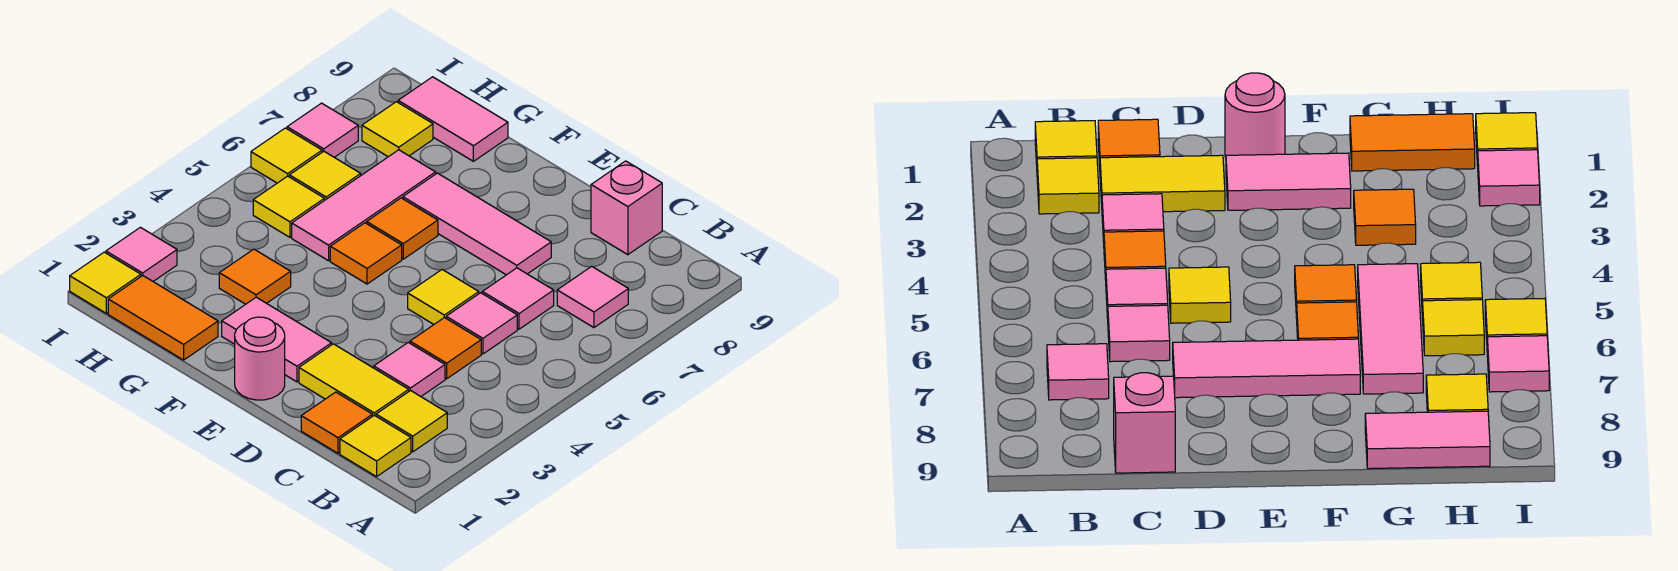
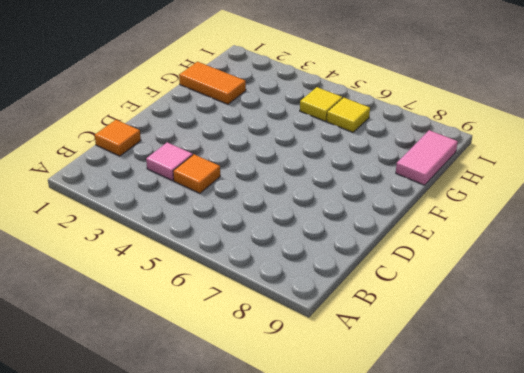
orange 1x2 tile [179,62,246,104] -> orange 1x2 tile turned to [108,276,218,360]
none -> yellow 1x1 tile [340,415,411,477]
none -> yellow 1x1 tile [376,391,447,452]
none -> pink 1x1 tile [557,266,628,328]

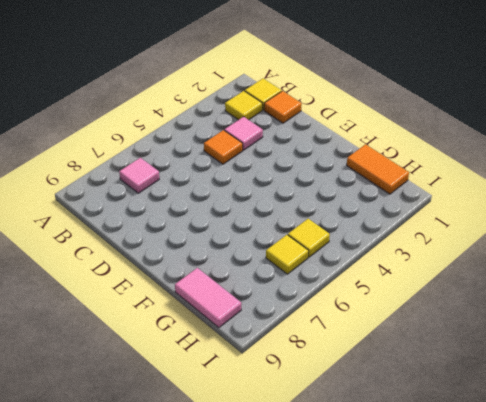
none -> yellow 1x2 tile [299,344,409,416]
none -> pink 1x1 tile [446,293,517,354]
none -> pink 1x1 tile [482,268,554,329]

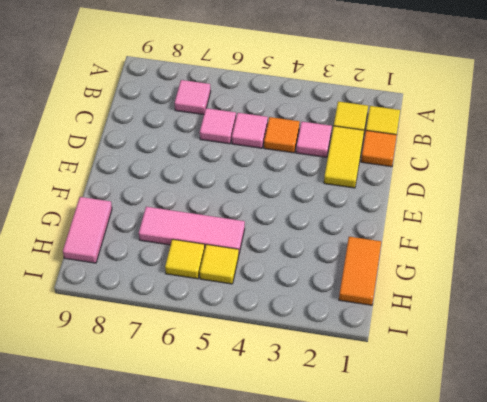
none -> pink 1x1 brick [591,161,662,255]
none -> yellow 1x1 tile [408,270,479,324]
none -> pink 1x3 tile [403,173,551,275]

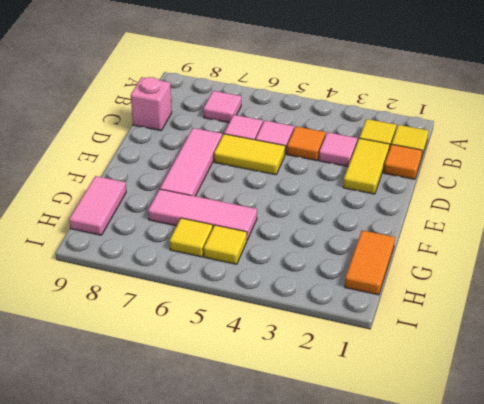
yellow 1x2 tile [214,134,285,175] -> yellow 1x1 tile [408,270,479,324]
none -> pink 1x1 round brick [235,317,285,400]
none -> pink 1x2 tile [222,297,332,382]
none -> orange 1x1 tile [330,223,402,284]

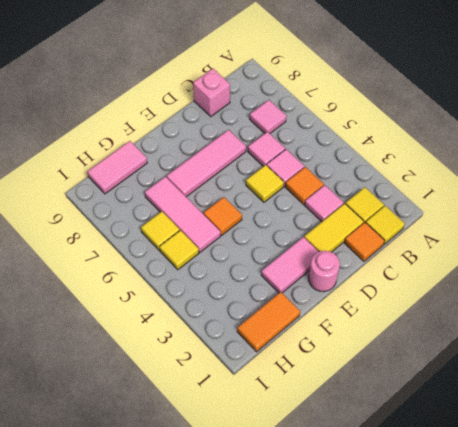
none -> orange 1x1 tile [367,198,438,259]
none -> orange 1x1 tile [219,249,291,304]
none -> yellow 1x1 tile [362,102,433,157]

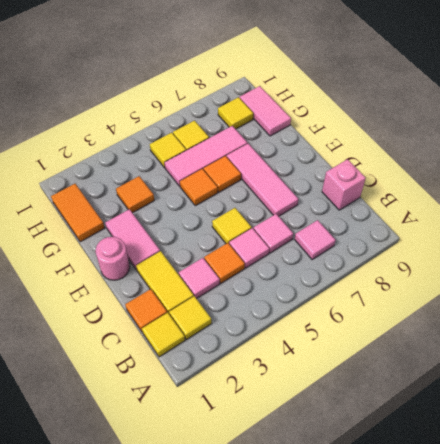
none -> yellow 1x1 tile [70,252,141,313]
none -> pink 1x1 tile [106,227,177,281]
none -> yellow 1x1 tile [251,128,322,183]

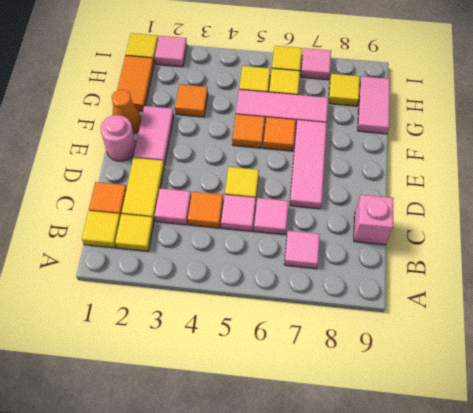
orange 1x1 cone [112,90,141,134] -> none

